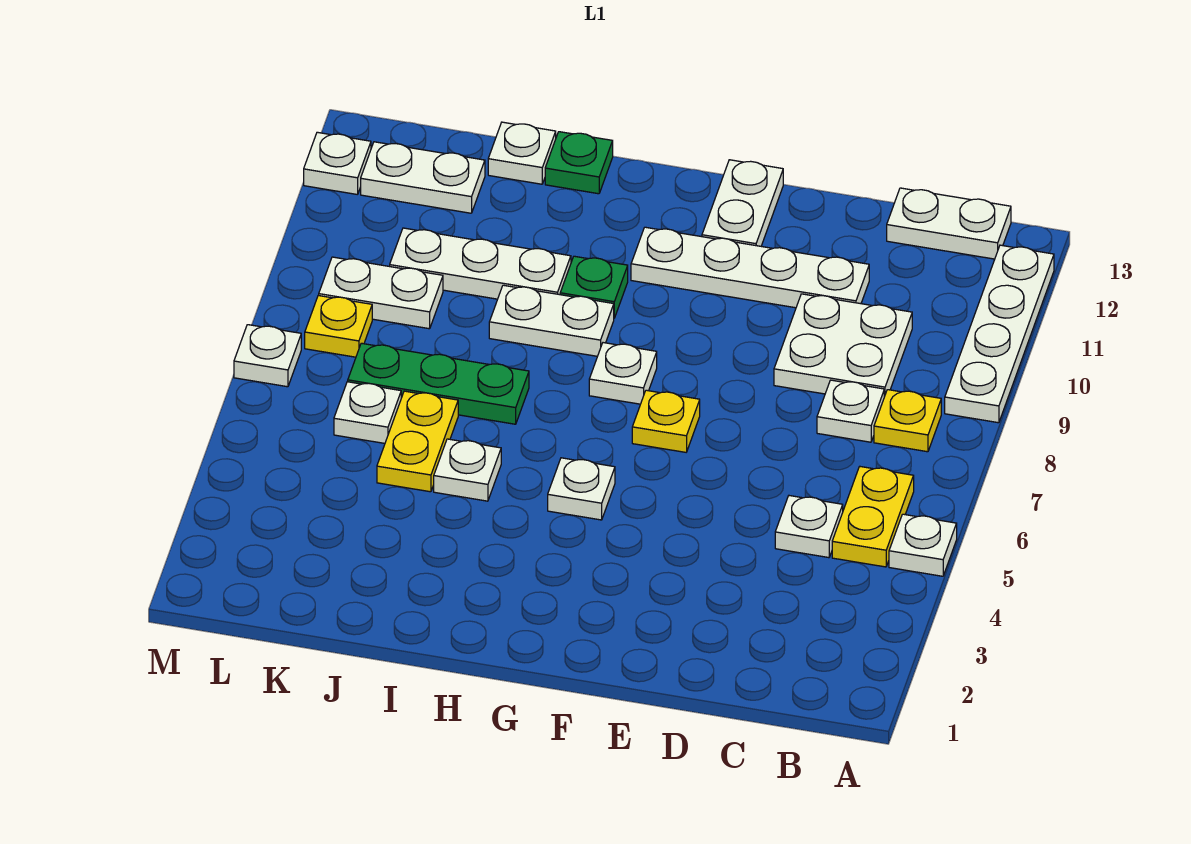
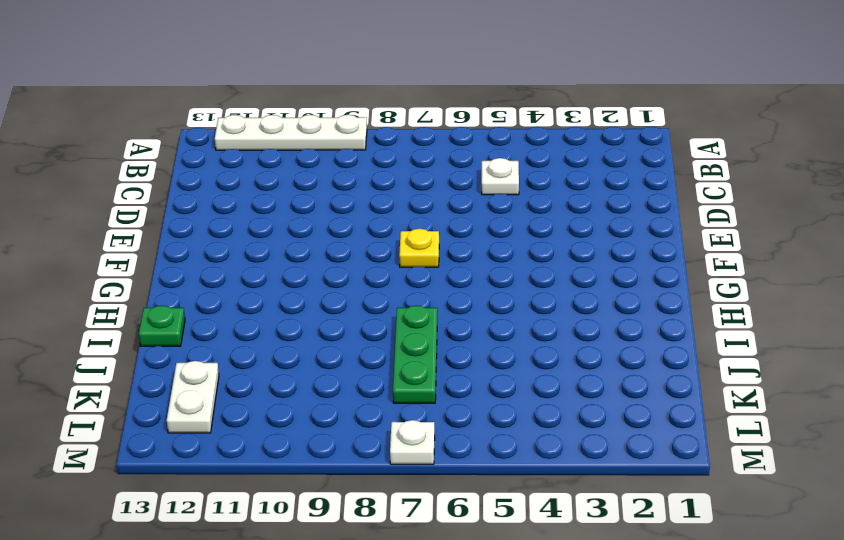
none -> white 1x1 plate [889,514,957,576]
none -> yellow 1x2 plate [832,467,914,567]
none -> yellow 1x1 plate [874,390,941,452]

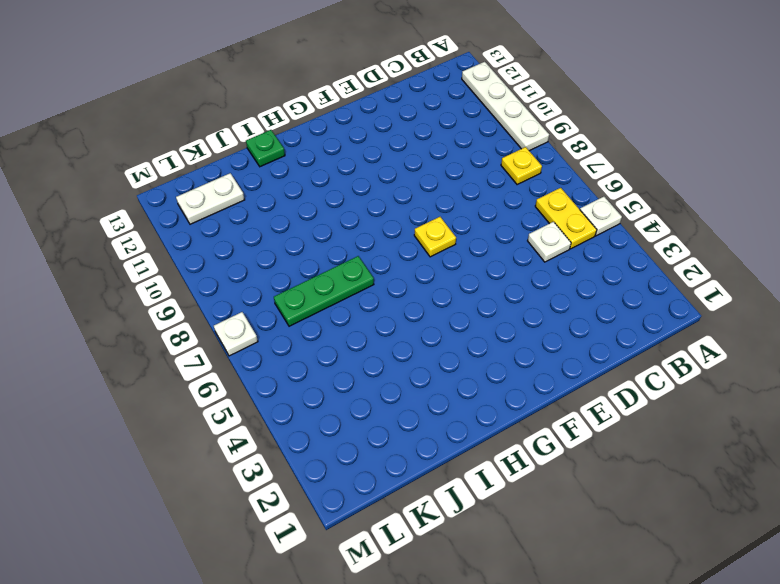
none -> white 1x2 plate [887,188,1011,259]
none -> white 1x1 plate [817,380,884,442]
none -> white 2x2 plate [774,294,912,397]

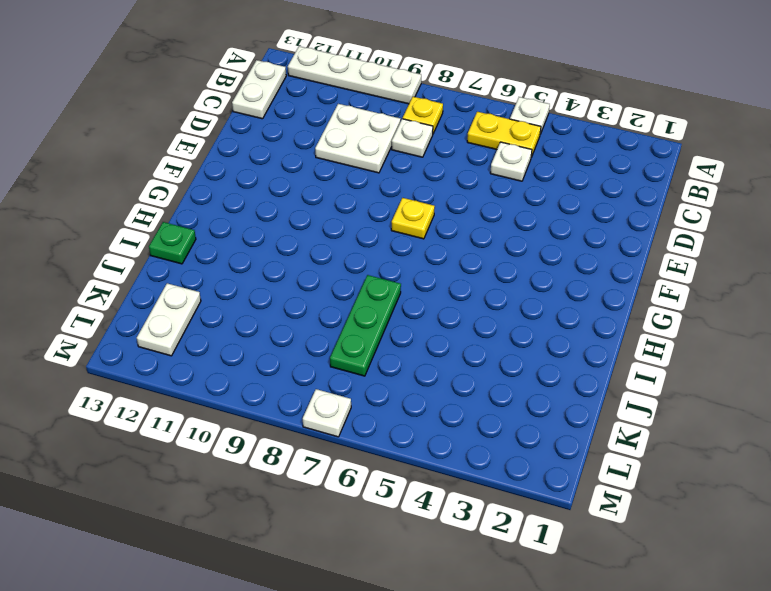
none -> white 1x4 plate [631,227,869,308]
none -> white 1x2 plate [702,160,783,246]
none -> white 1x1 plate [548,458,615,520]

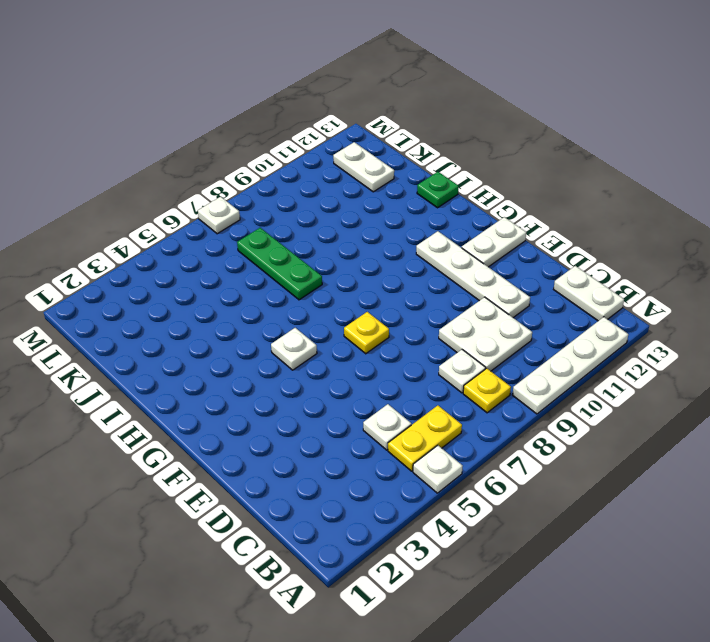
none -> white 1x1 plate [589,343,657,404]
none -> white 1x2 plate [489,285,614,356]
none -> green 1x1 plate [560,256,628,318]

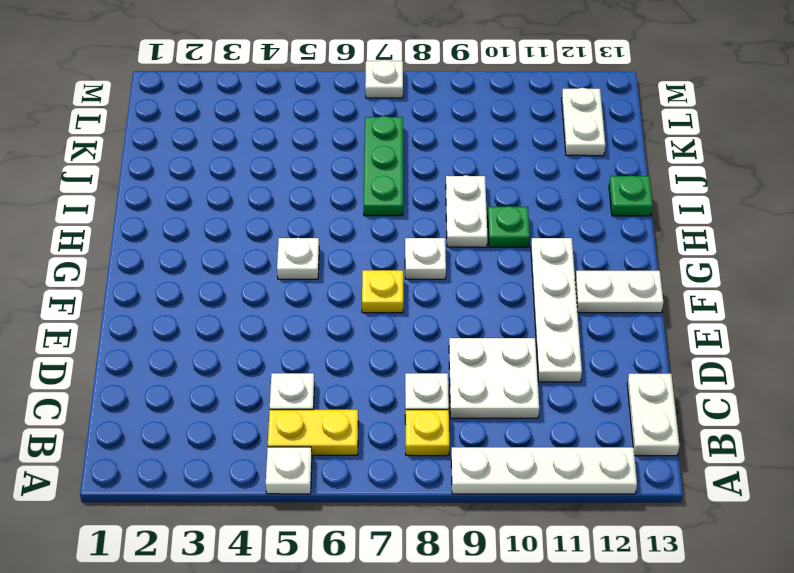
none -> white 1x1 plate [434,439,501,501]
none -> white 1x3 plate [390,228,571,299]
none -> yellow 1x2 plate [377,391,458,492]

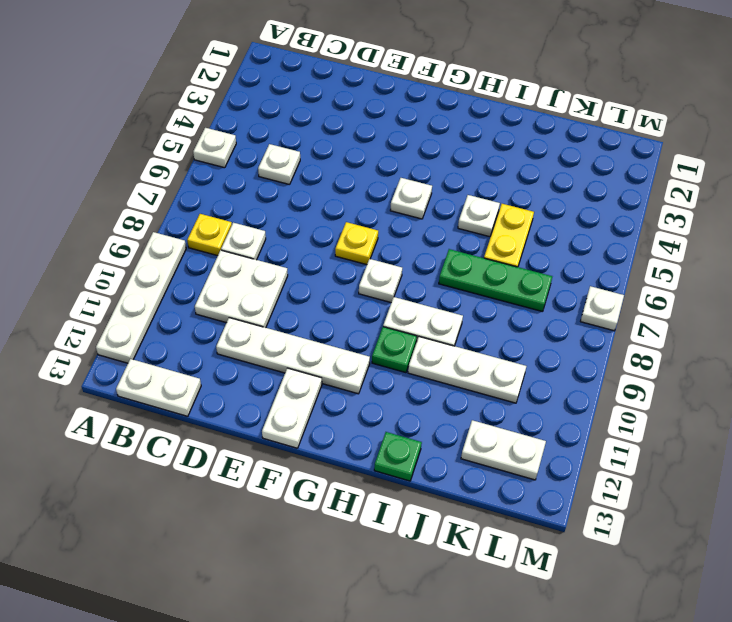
none -> yellow 1x2 plate [832,467,914,567]
none -> white 1x1 plate [488,122,556,184]
none -> white 1x1 plate [334,382,401,443]

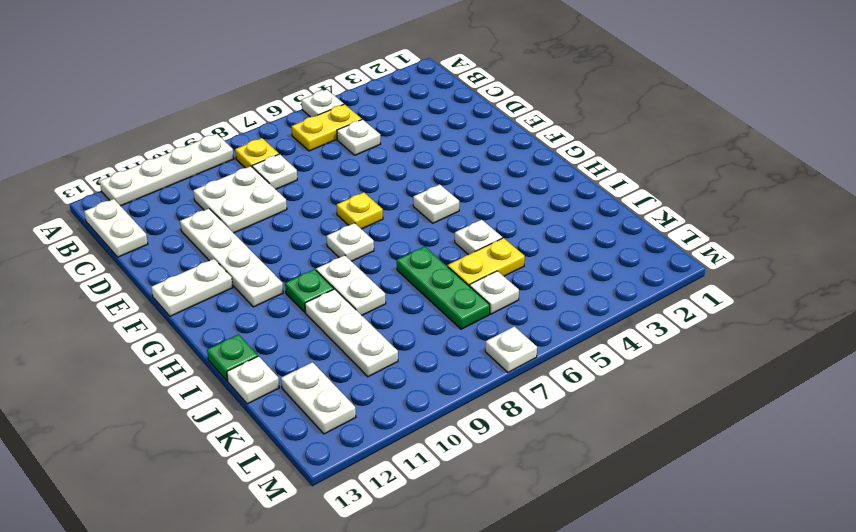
none -> white 1x2 plate [319,257,443,329]
none -> yellow 1x1 plate [305,295,372,357]
none -> white 1x1 plate [304,132,371,195]

